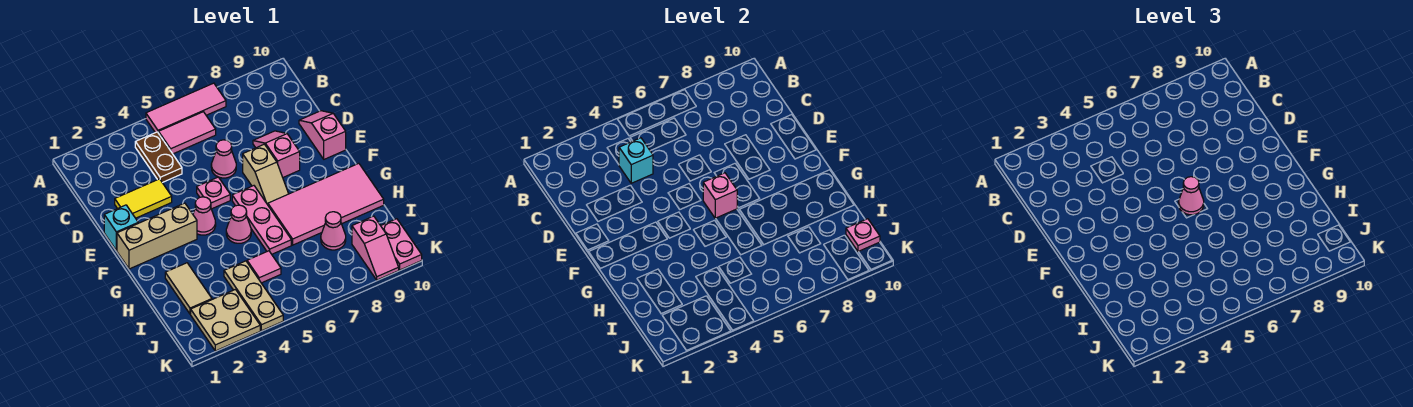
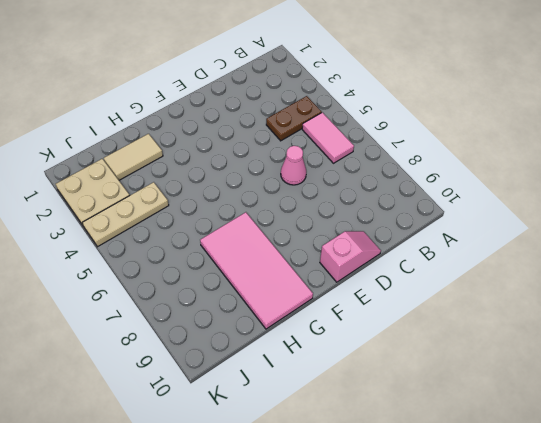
none -> pink 1x3 tile [146,83,226,133]
none -> yellow 1x2 tile [115,179,172,218]
none -> pink 1x2 slope [253,131,300,177]

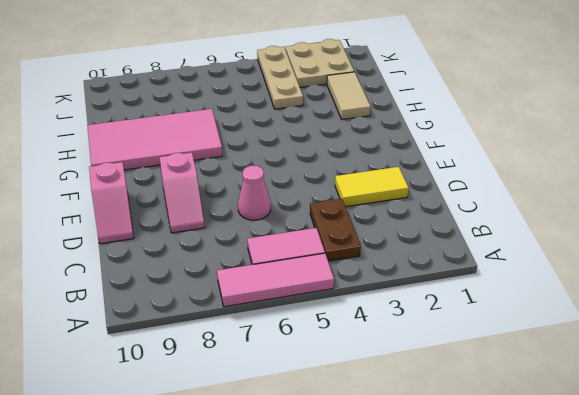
none -> cyan 1x1 brick [104,205,138,251]
none -> pink 1x1 plate [197,177,230,209]
none -> tan 1x2 slope [243,144,289,205]

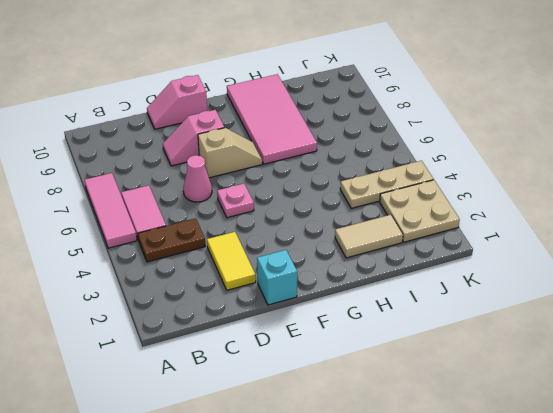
none -> tan 1x3 brick [117,203,197,269]
none -> pink 1x1 cone [193,197,216,235]
none -> pink 1x3 plate [232,186,291,254]

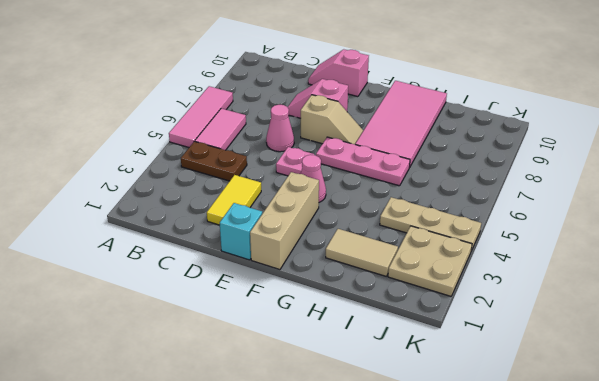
none -> pink 1x1 cone [226,205,251,243]
none -> pink 1x1 tile [247,251,281,283]
none -> pink 1x1 cone [321,212,346,250]

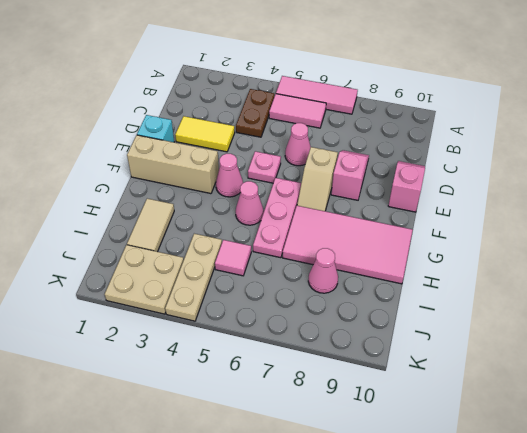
none -> pink 1x2 slope [352,216,399,280]
none -> pink 1x2 plate [381,219,422,270]
none -> cyan 1x1 brick [619,138,653,183]

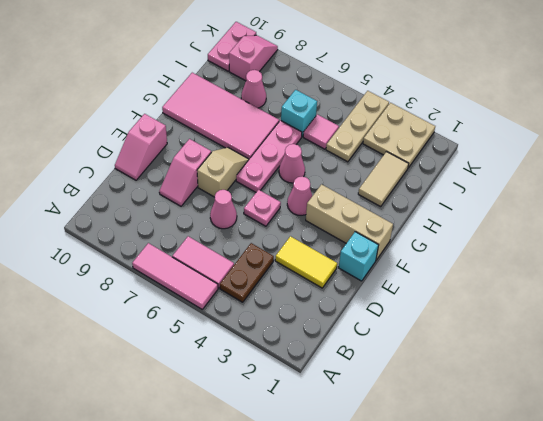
cyan 1x1 brick [281,90,317,137] -> cyan 1x1 brick moved to [619,138,653,183]
none -> pink 1x1 brick [703,173,737,218]
none -> pink 1x1 plate [846,219,880,252]
none -> pink 1x1 cone [1179,177,1204,215]

